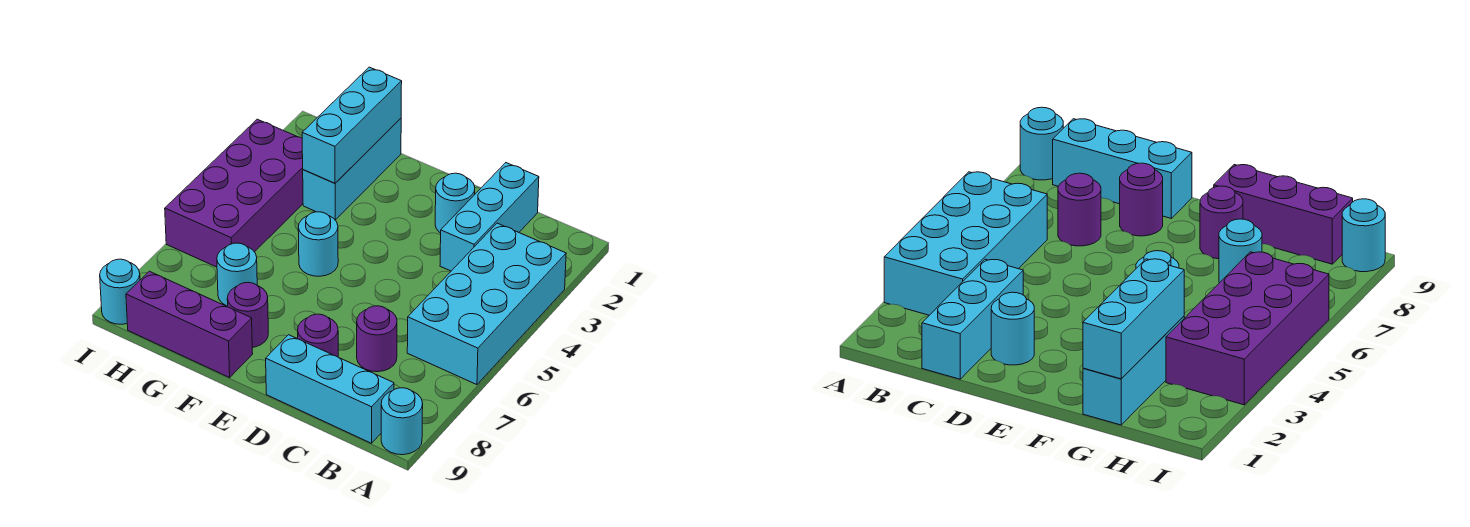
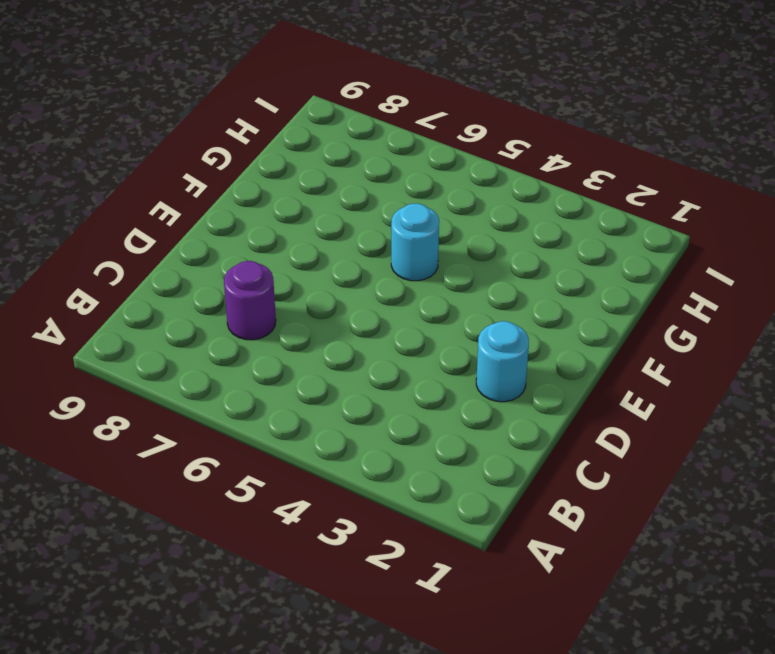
none -> cyan 2x4 brick [407,223,566,385]
none -> cyan 1x1 round brick [381,388,423,455]
none -> cyan 1x3 brick [266,335,394,443]

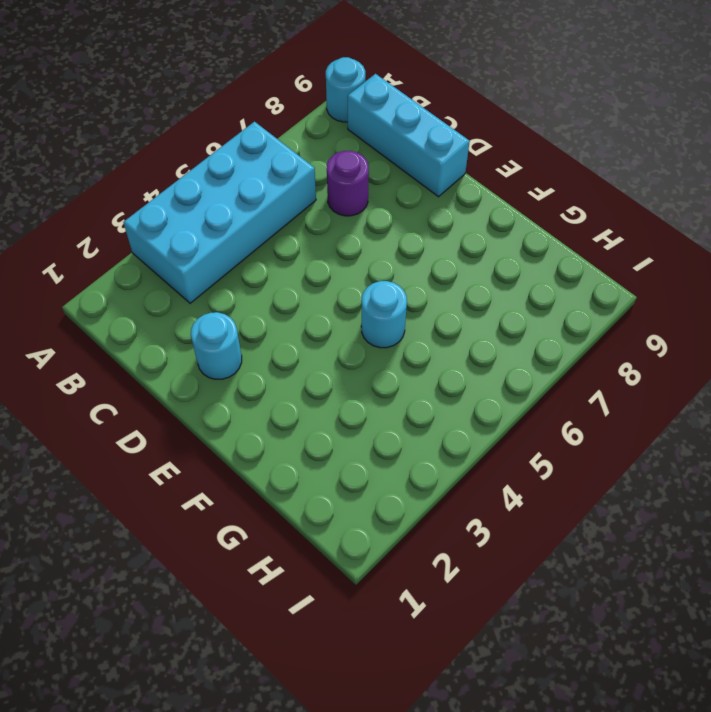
none -> cyan 1x3 brick [440,163,539,271]
none -> purple 1x1 round brick [298,314,338,357]
none -> purple 1x1 round brick [227,282,268,347]

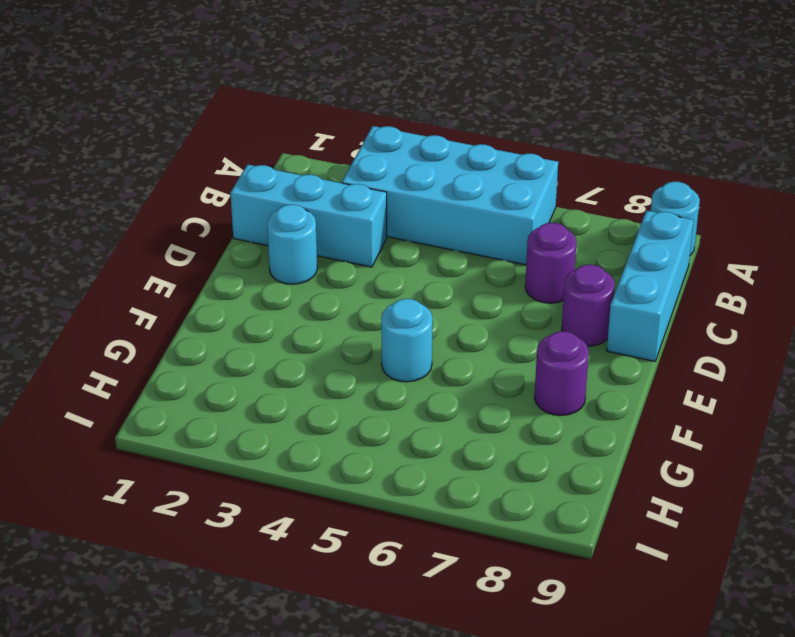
none -> purple 1x3 brick [126,271,253,377]
none -> cyan 1x3 brick [303,118,401,220]
none -> cyan 1x1 round brick [217,243,257,306]

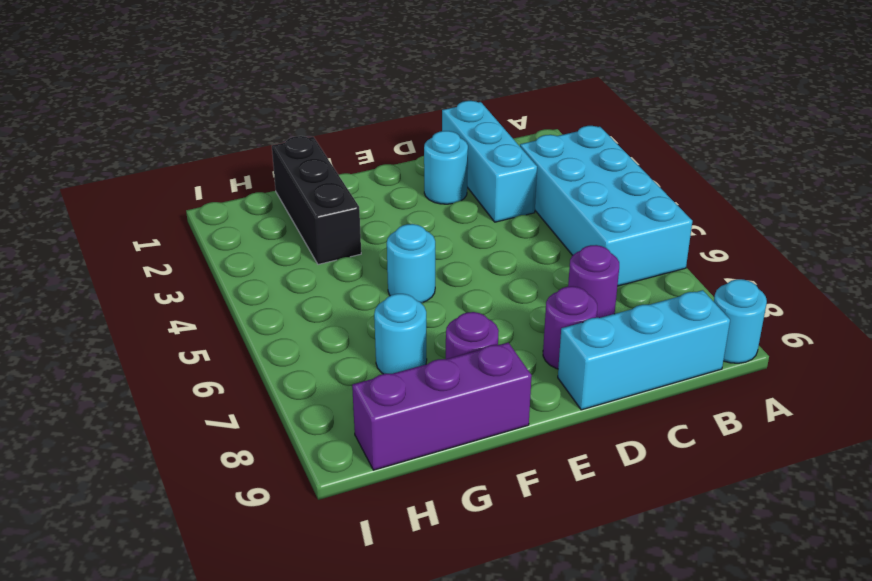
black 1x3 brick [272,136,361,264] -> cyan 1x3 brick [303,118,401,220]
none -> purple 2x4 brick [165,119,303,267]
none -> cyan 1x1 round brick [100,259,140,324]
none -> cyan 1x3 brick [302,67,402,183]

